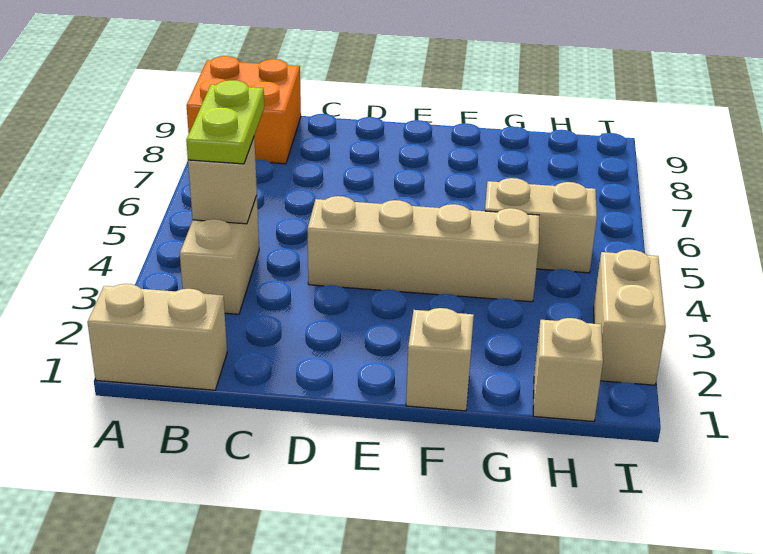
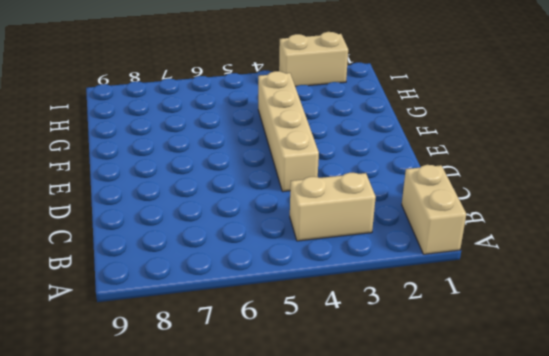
none -> orange 2x2 brick [186,56,301,164]
none -> tan 1x1 brick [406,308,474,411]

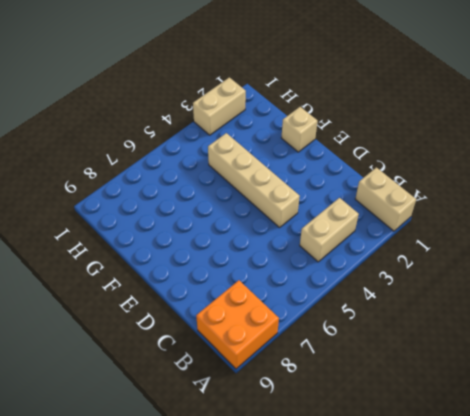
none -> tan 1x2 brick [485,178,597,273]
none -> tan 1x1 brick [533,318,603,421]

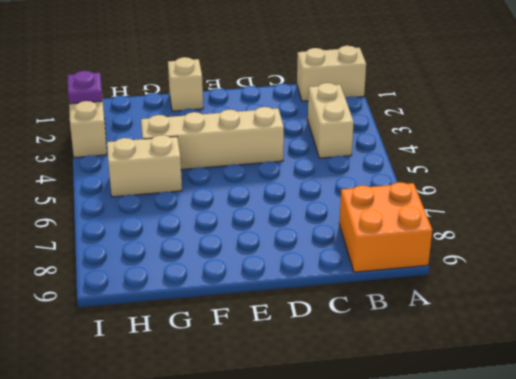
purple 1x1 plate [68,71,102,104] -> none
none -> tan 1x1 brick [533,318,603,421]
none -> tan 1x1 brick [188,138,257,224]

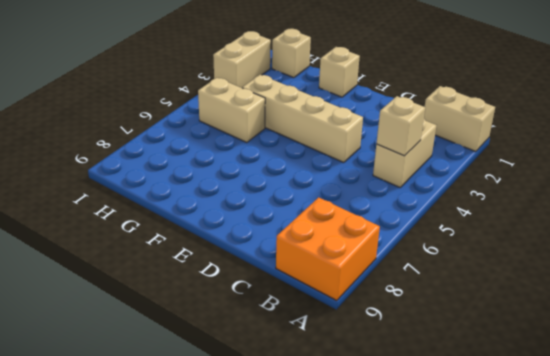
none -> lime 1x2 plate [186,80,264,164]

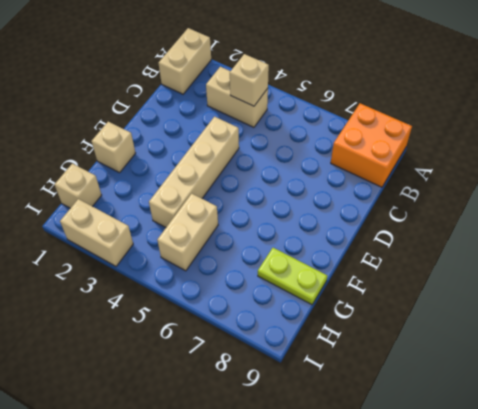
lime 1x2 plate [258,248,327,305] -> lime 1x2 plate moved to [186,80,264,164]

